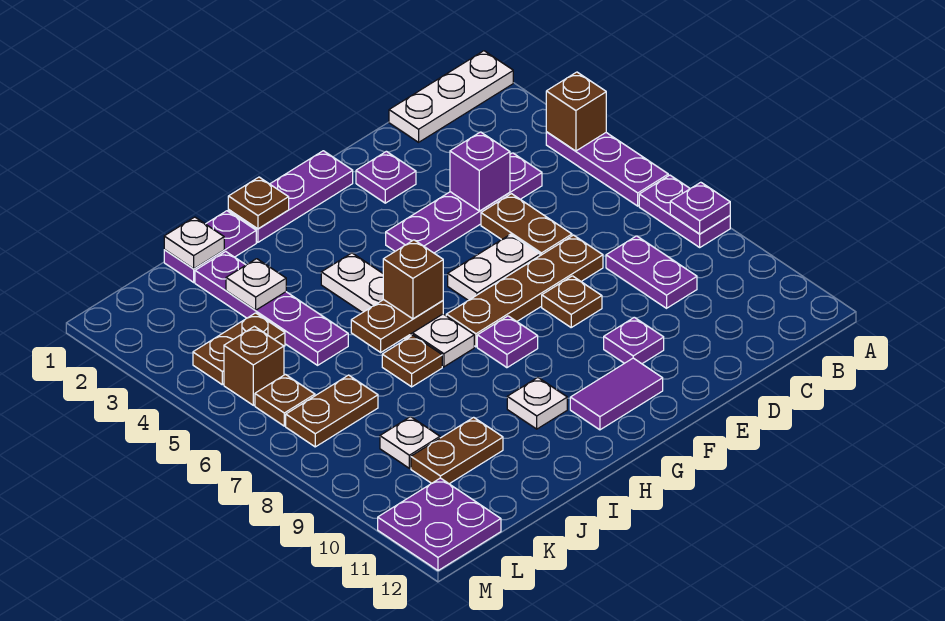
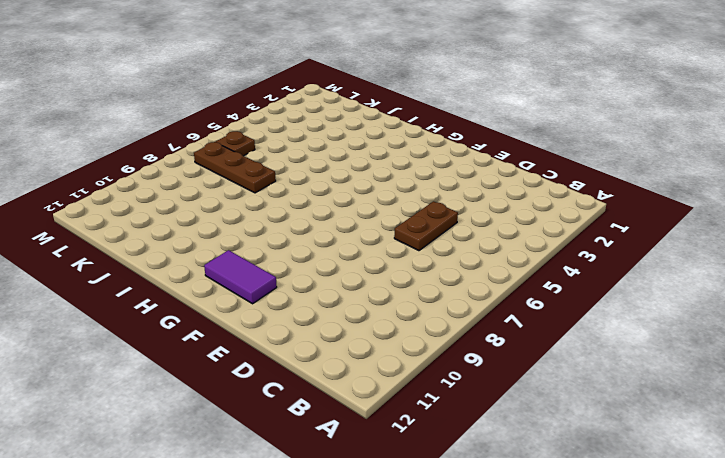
brown 1x3 plate [194,142,276,193] -> brown 1x2 plate [286,375,378,447]
none -> white 1x3 plate [389,51,513,142]
none -> purple 1x3 plate [546,132,668,206]
none -> purple 1x2 plate [639,175,730,247]
none -> purple 1x4 plate [386,153,542,253]

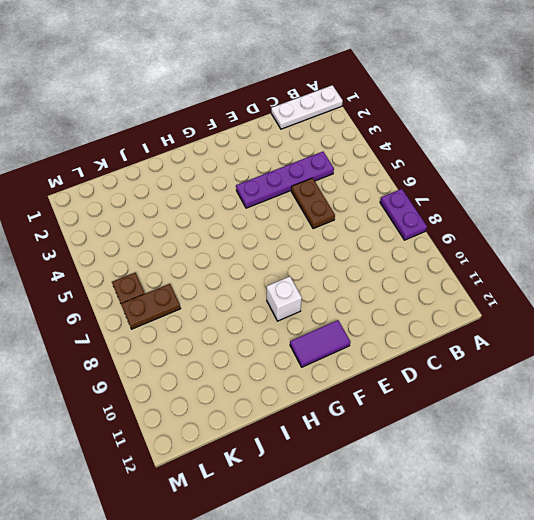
white 1x1 brick [267,276,302,321] -> none
none -> purple 1x3 plate [546,132,668,206]
none -> purple 1x2 plate [606,236,697,308]
none -> brown 1x4 plate [446,235,603,347]
none -> purple 1x1 plate [356,151,416,203]

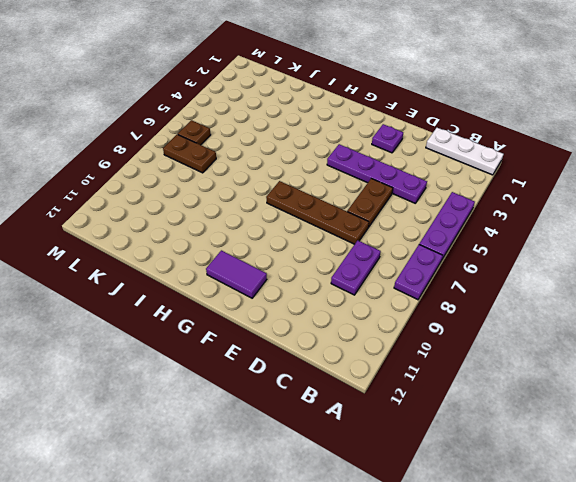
none -> white 1x2 plate [448,234,540,300]
none -> brown 1x1 plate [542,276,602,327]
none -> purple 1x1 plate [604,317,664,364]
none -> purple 1x3 plate [228,151,353,242]

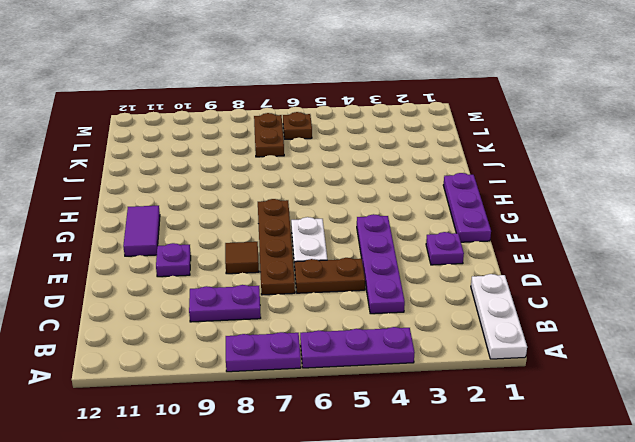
brown 1x1 tile [225,242,259,274] -> brown 1x1 plate [542,276,602,327]
none -> purple 1x1 plate [477,316,538,368]
none -> white 1x4 plate [321,253,474,367]
none -> white 1x1 plate [507,378,567,429]
none -> purple 1x2 plate [164,211,256,282]

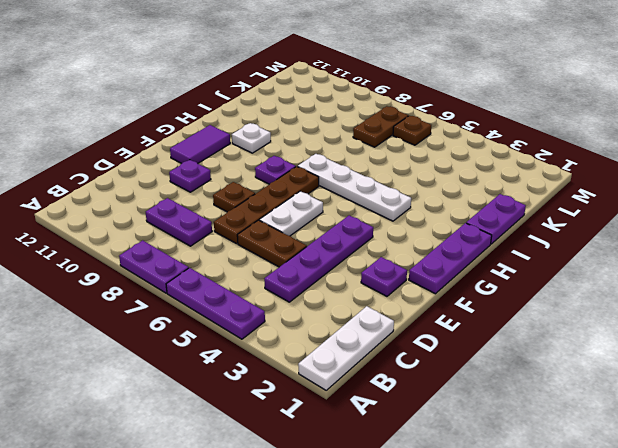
none -> brown 1x1 plate [382,335,442,387]
none -> purple 1x4 plate [195,252,348,365]
none -> brown 1x2 plate [411,417,503,484]
none -> brown 1x2 plate [193,313,285,385]

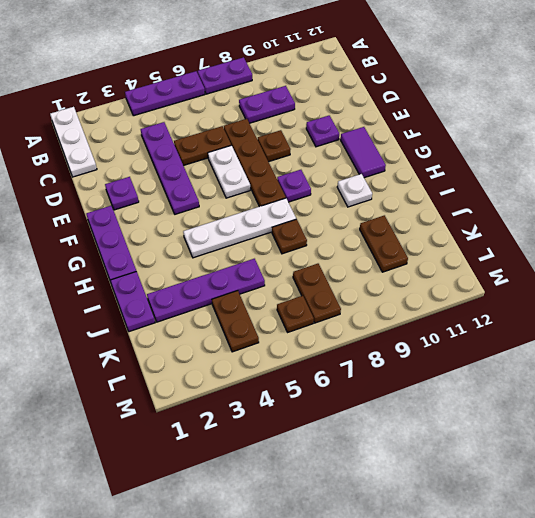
none -> white 1x1 plate [380,417,440,468]
none -> brown 1x1 brick [224,326,284,405]
none -> purple 2x2 plate [378,478,501,571]
none -> brown 1x1 brick [546,72,606,151]

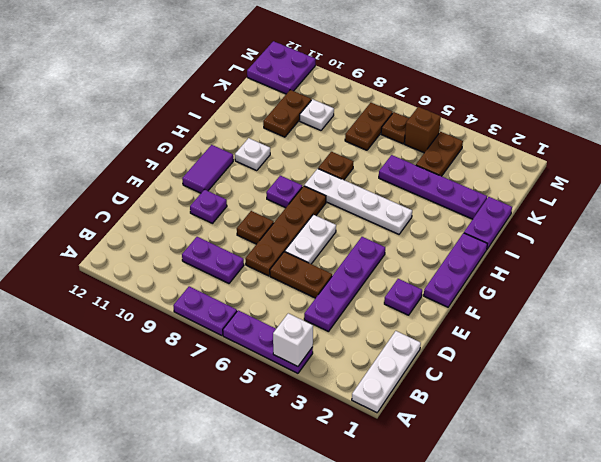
white 1x1 brick [273,313,313,367] -> brown 1x1 brick [546,72,606,151]
none -> purple 1x1 plate [670,182,730,234]
none -> purple 1x1 brick [450,132,510,211]
none -> brown 1x1 plate [228,177,289,229]
none -> brown 1x2 plate [351,300,443,352]

